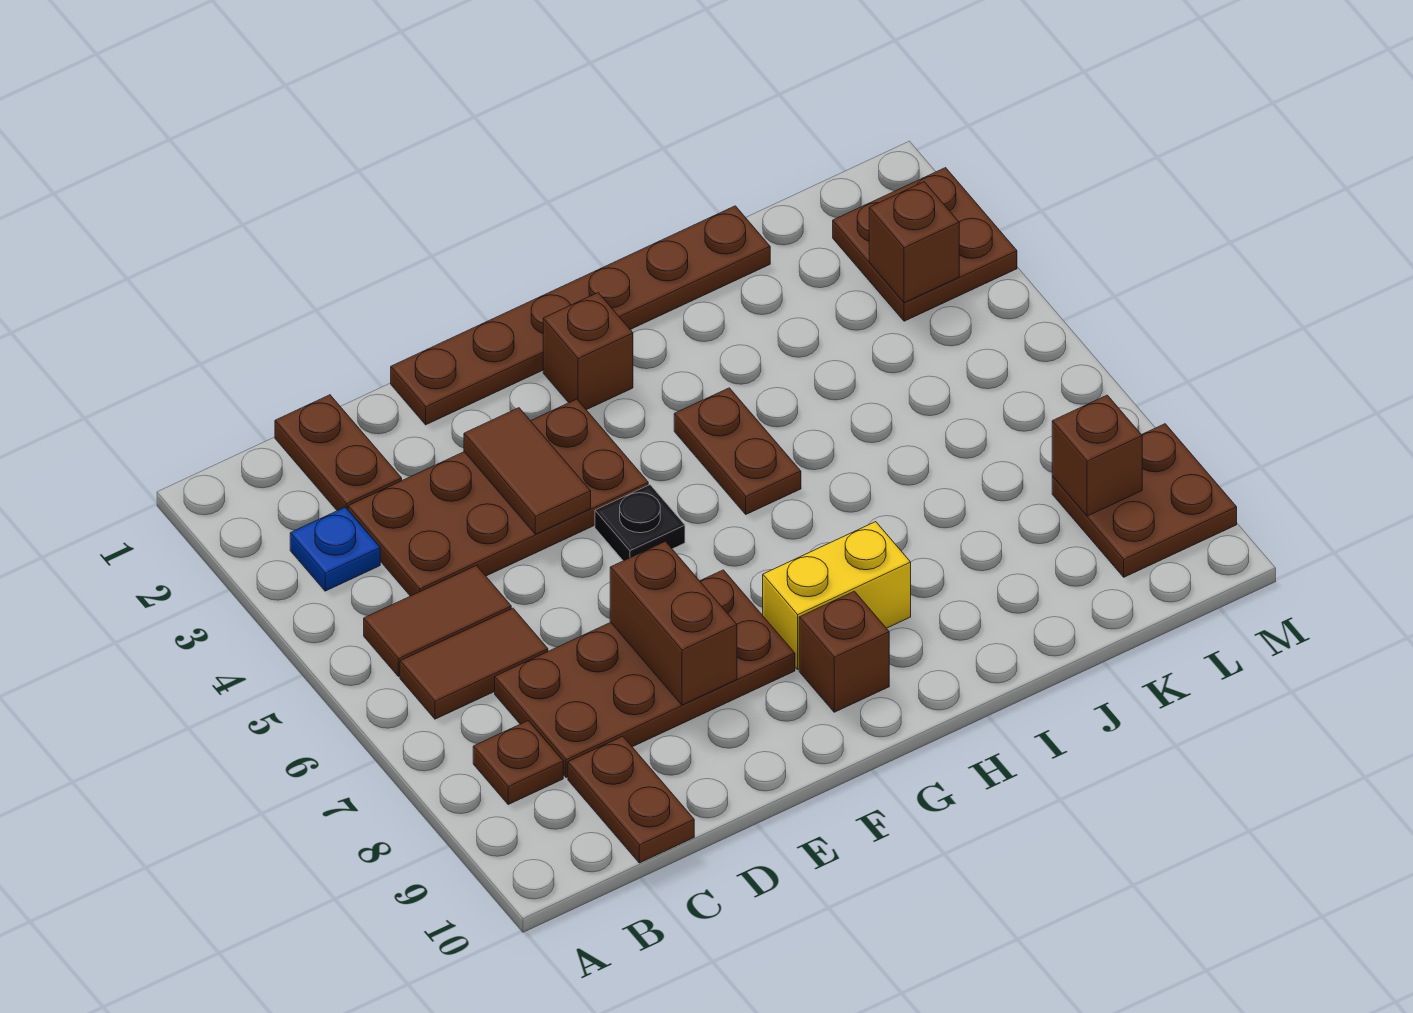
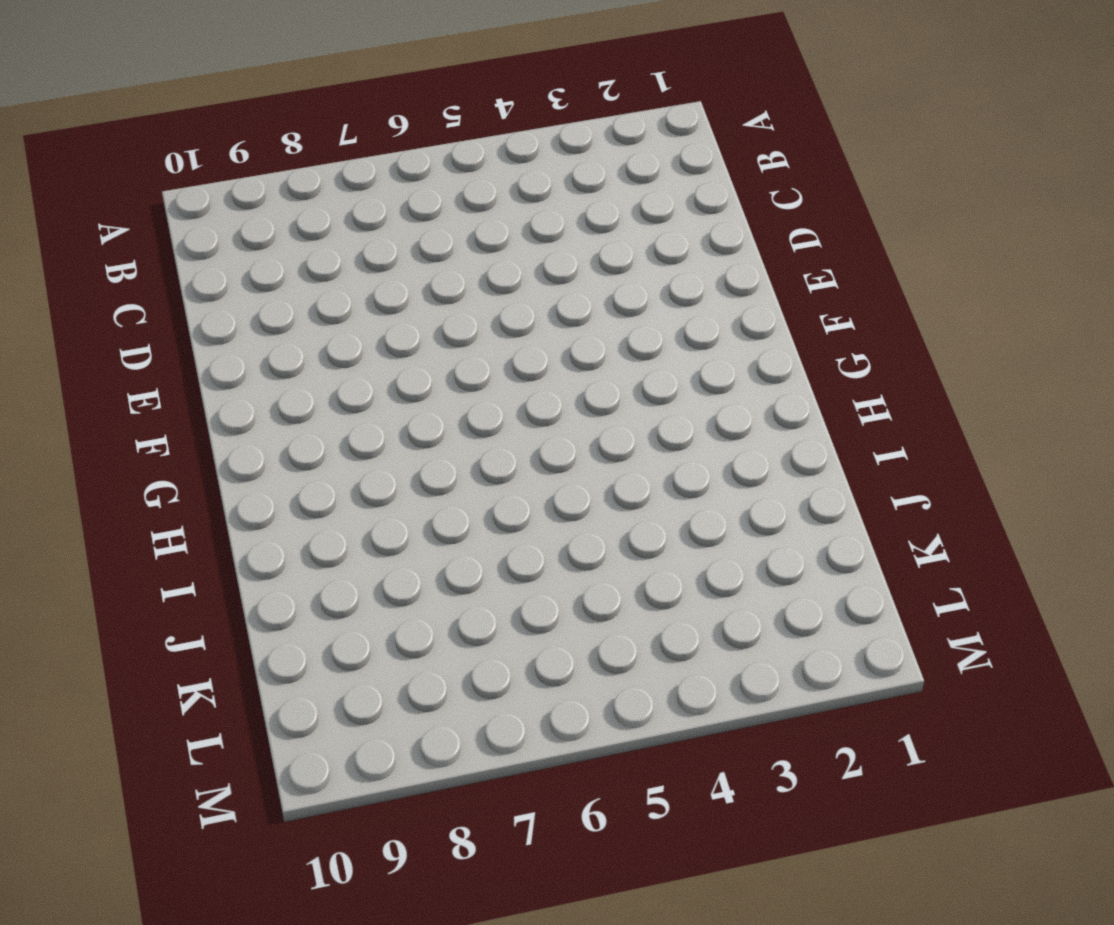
none -> blue 1x1 plate [290,507,380,591]
none -> brown 1x2 tile [364,566,511,676]
none -> brown 1x2 tile [400,608,548,719]

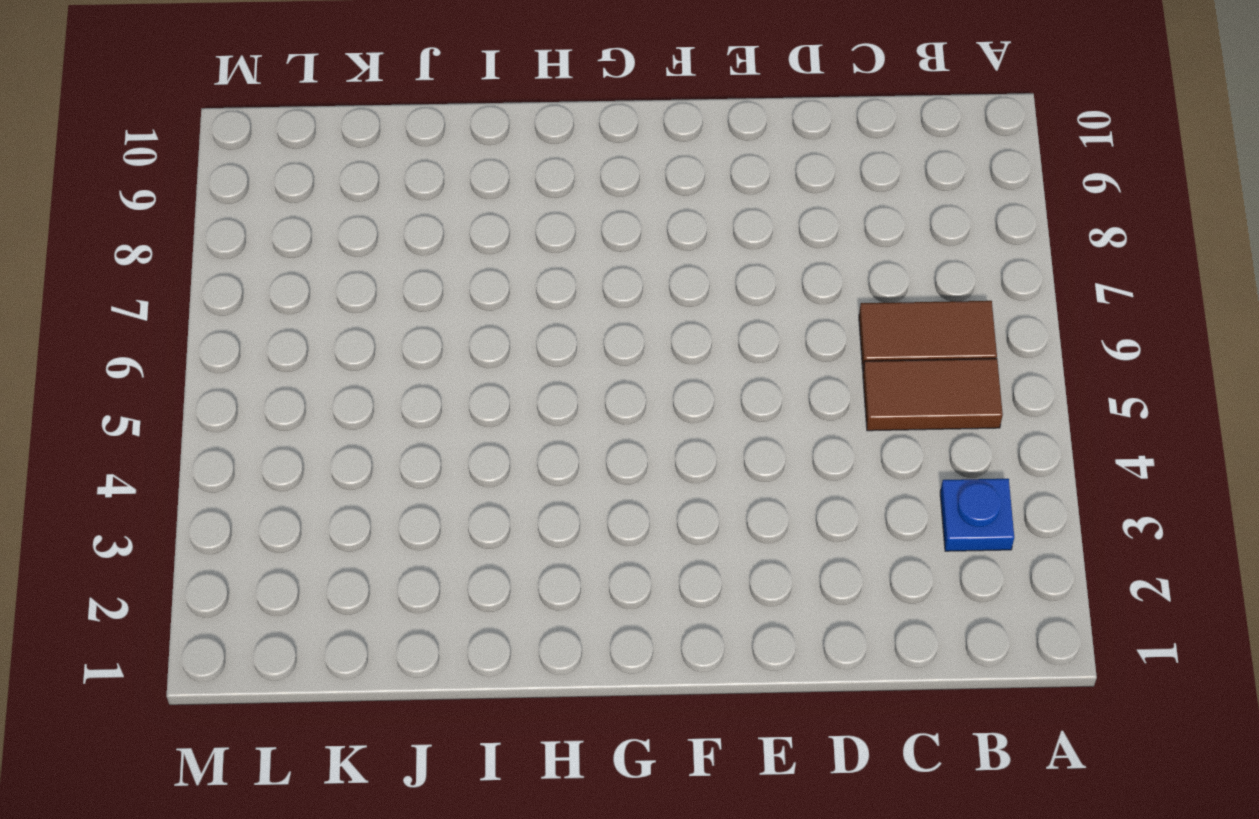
none -> brown 1x1 plate [473,721,563,804]
none -> brown 1x2 plate [275,395,402,511]
none -> brown 2x4 plate [348,399,648,596]

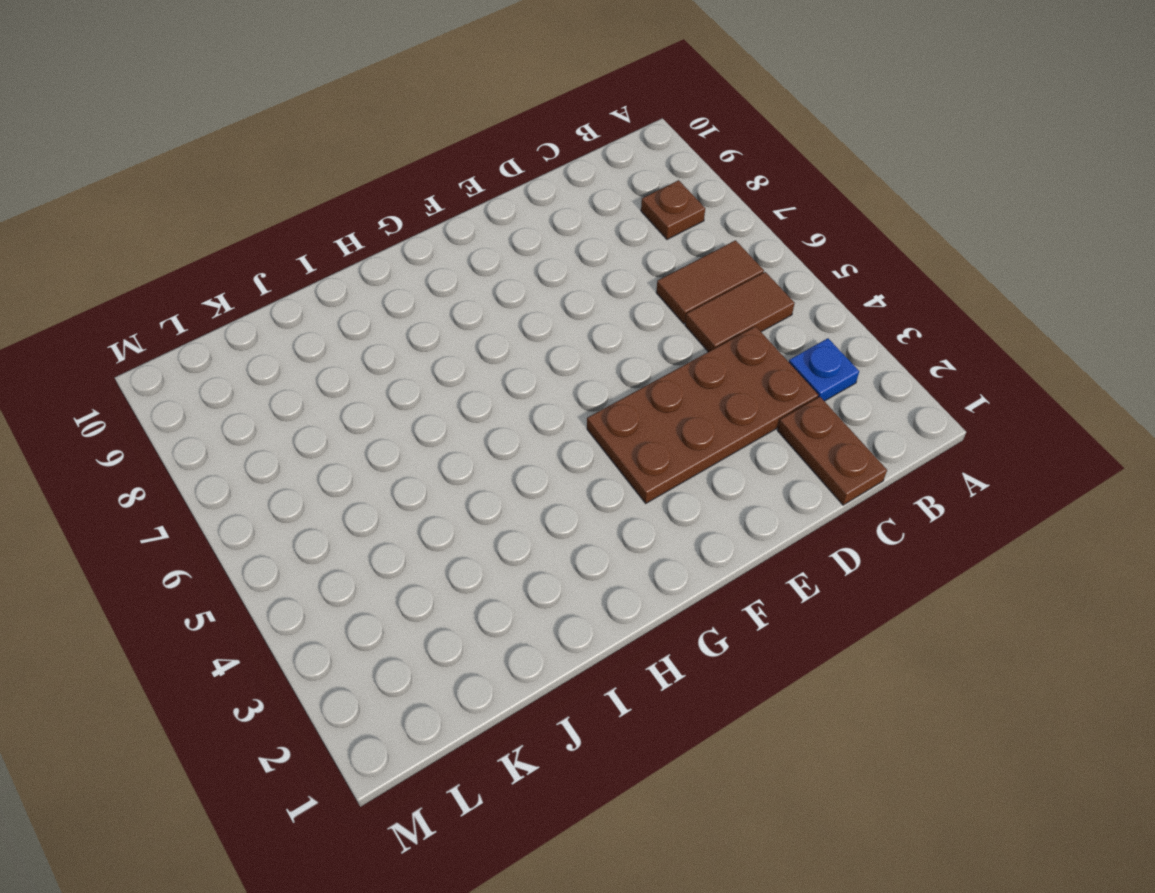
none -> brown 2x4 plate [495,570,795,778]
none -> brown 1x2 plate [568,736,694,863]
none -> brown 1x6 plate [391,206,770,425]

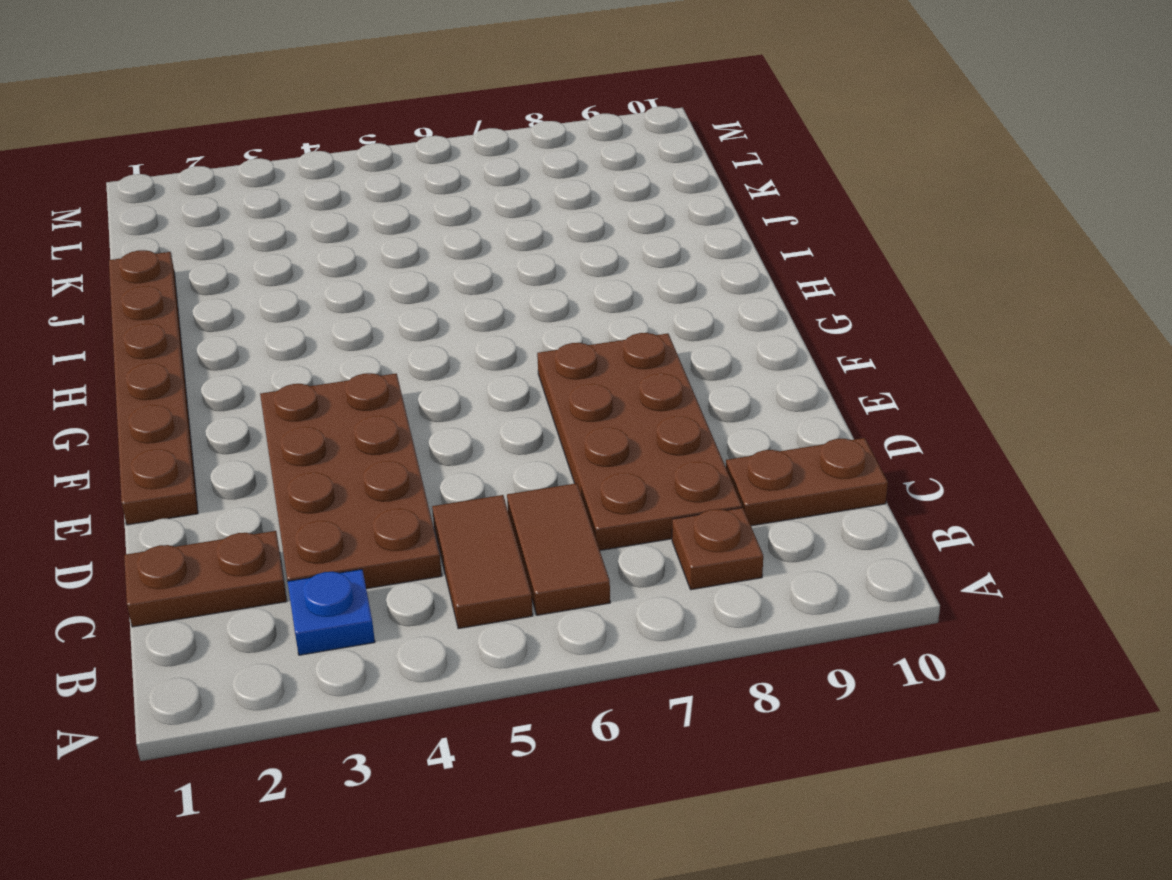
none -> black 1x1 plate [595,485,685,561]
none -> brown 1x1 brick [543,293,633,410]
none -> yellow 1x2 brick [763,522,911,669]

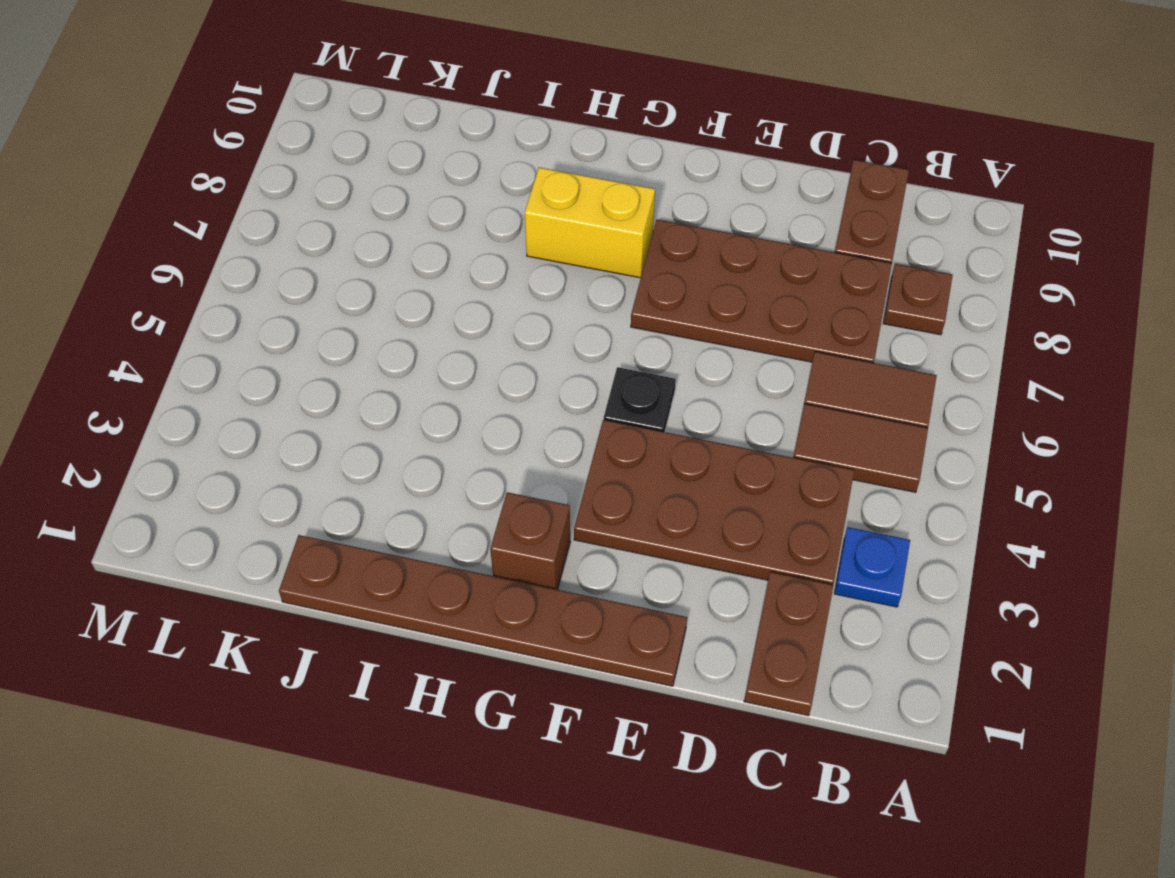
none -> brown 1x1 brick [799,591,889,712]
none -> brown 1x2 plate [674,388,801,514]
none -> brown 2x2 plate [833,168,1017,321]

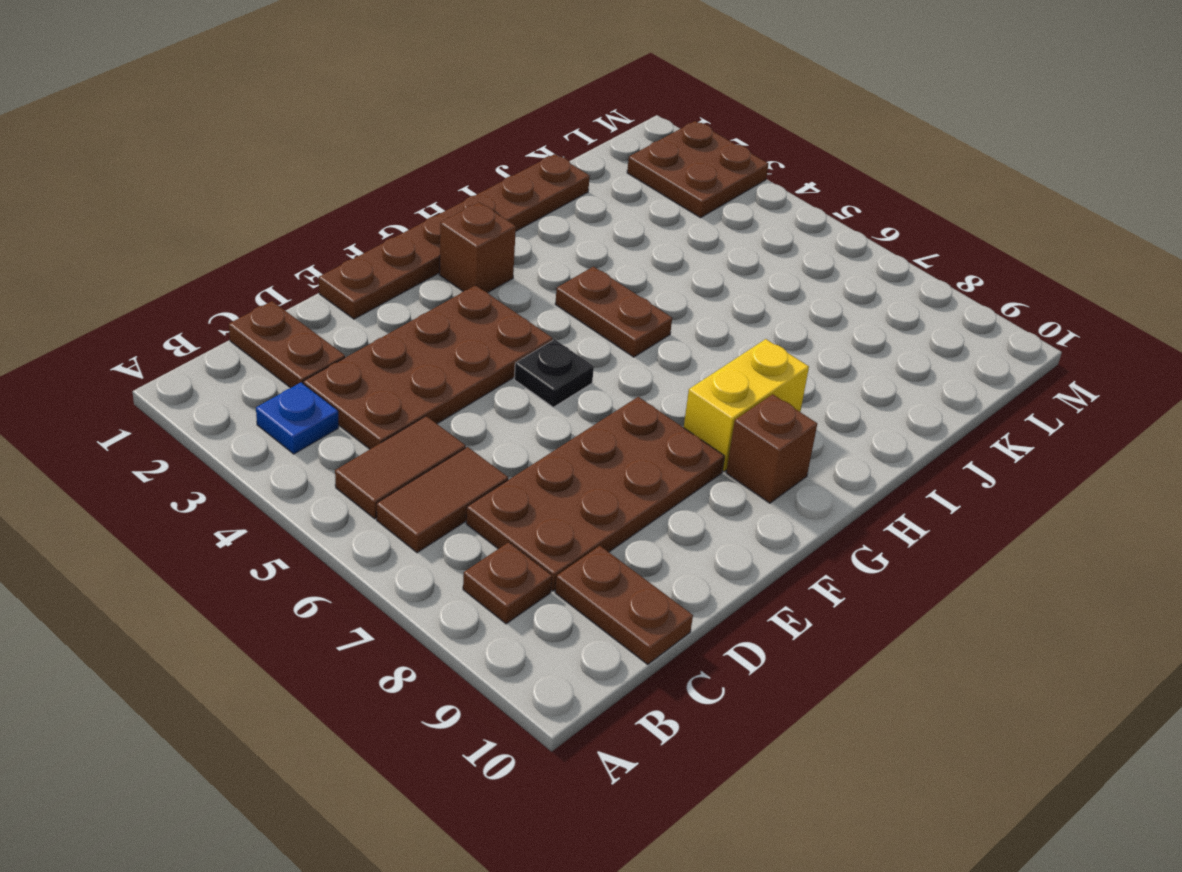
none -> brown 2x2 plate [1052,424,1237,577]
none -> brown 1x2 tile [464,408,591,534]
none -> brown 1x2 brick [610,541,737,705]

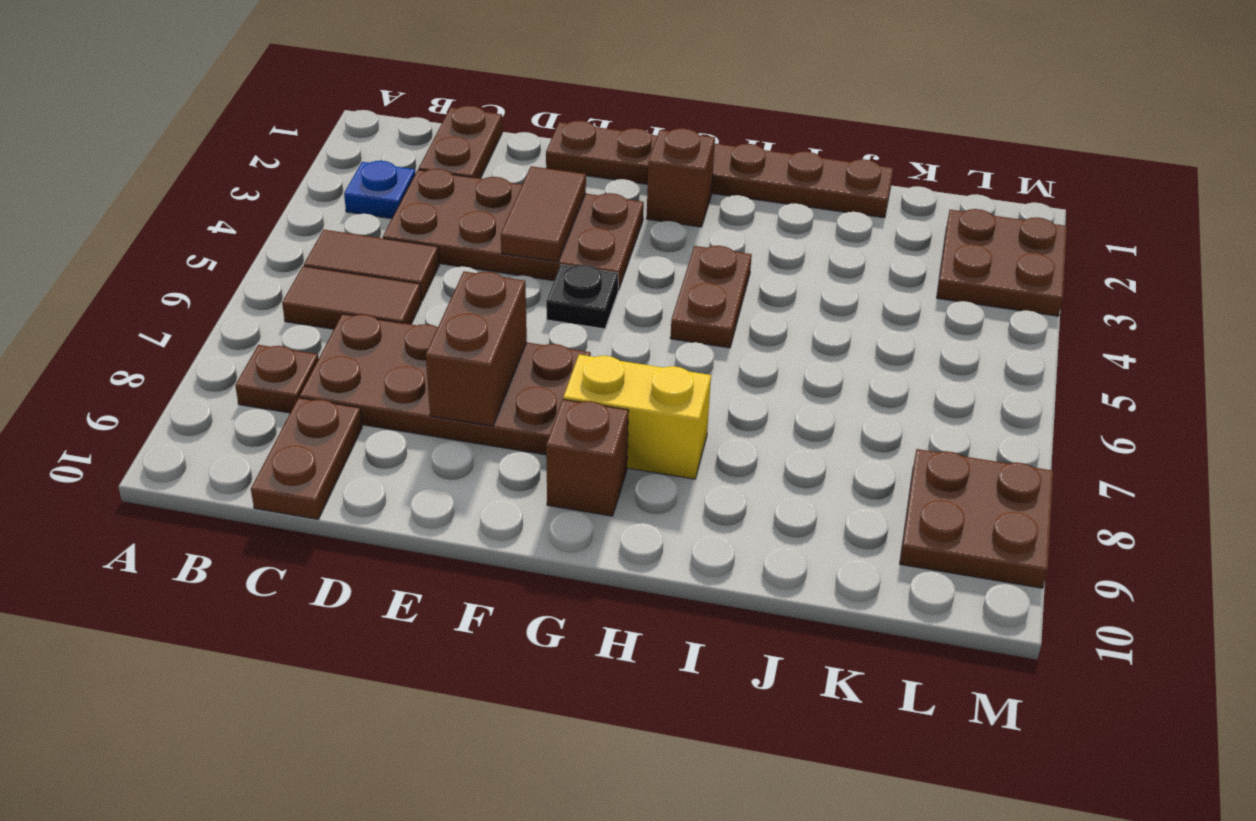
none -> brown 1x1 brick [869,182,959,303]
none -> brown 1x1 brick [1052,395,1142,516]

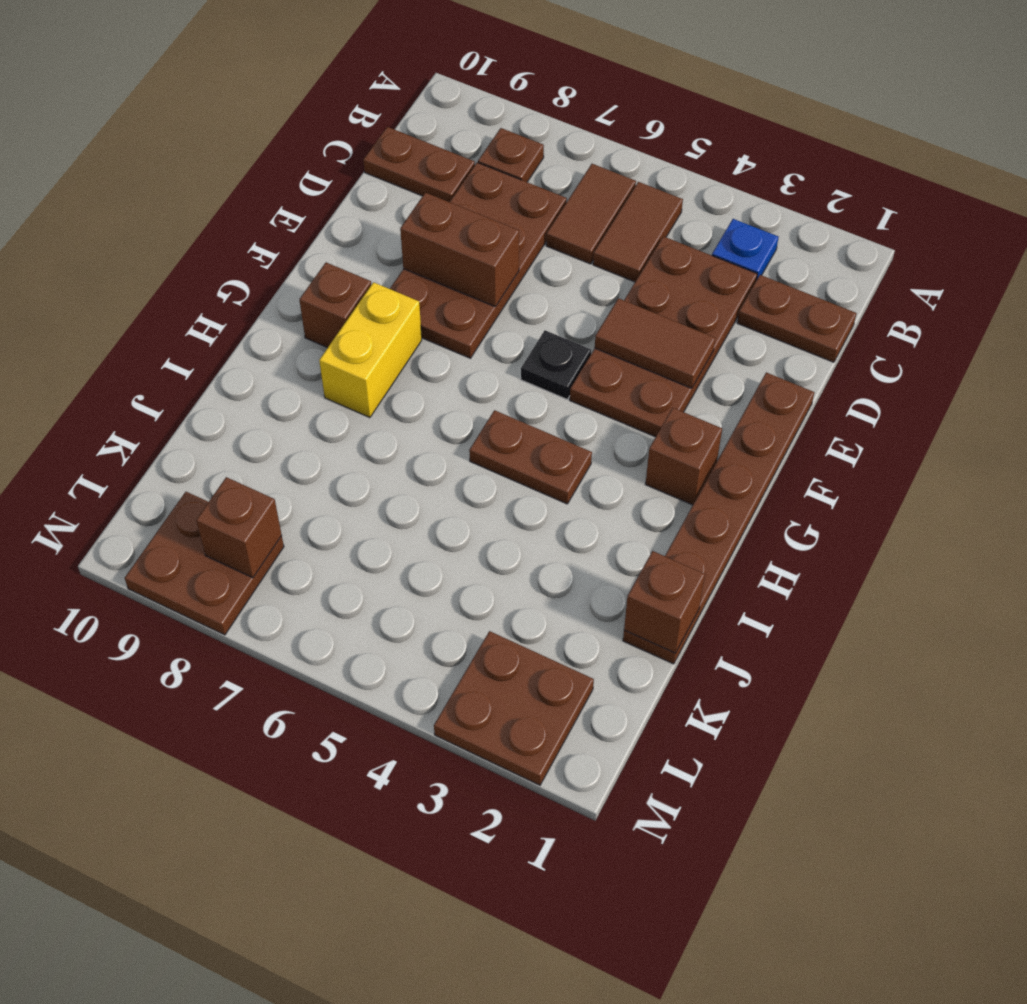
brown 1x1 brick [624,551,705,653] -> brown 1x1 brick moved to [869,182,959,303]

